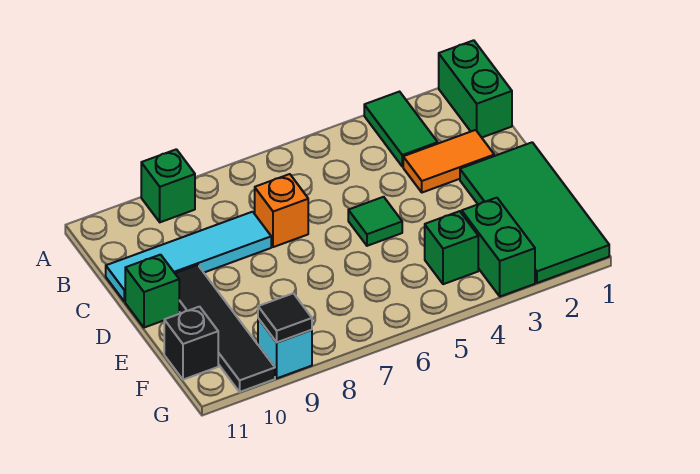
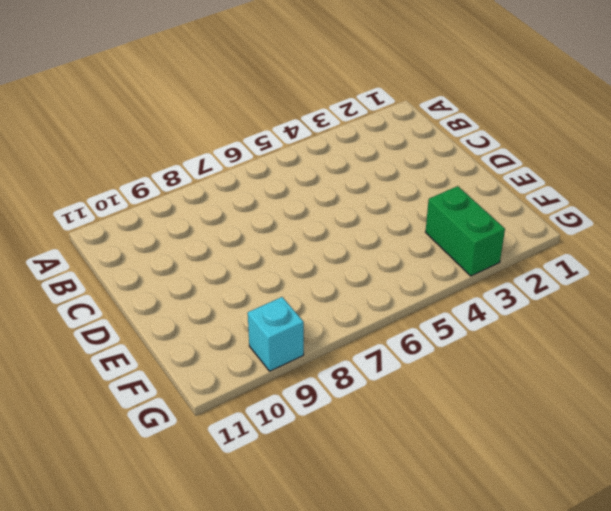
none -> green 1x2 brick [439,40,512,137]
none -> green 1x2 tile [364,92,438,167]
none -> green 1x1 brick [141,149,195,222]

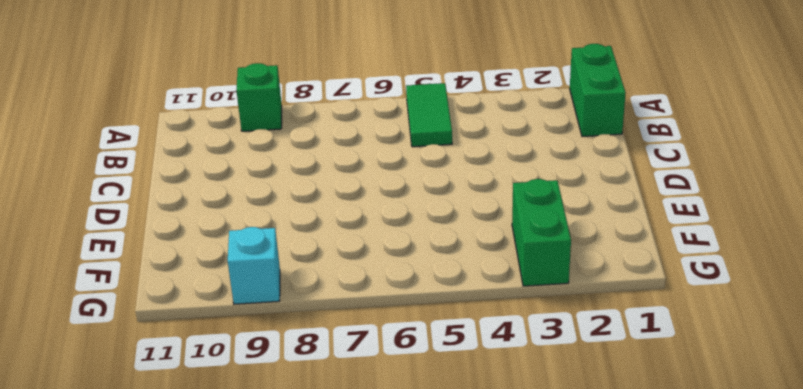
green 1x2 tile [406,83,452,147] -> green 1x2 tile moved to [364,92,438,167]
none -> orange 1x2 tile [403,130,494,193]
none -> orange 1x1 brick [255,174,308,247]
none -> cyan 1x4 tile [106,212,271,302]

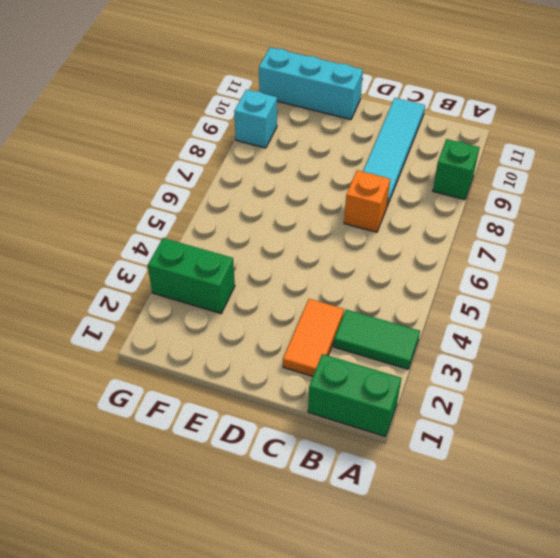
cyan 1x3 brick [259,47,363,119] -> black 1x1 brick [164,307,218,380]
none -> green 2x4 tile [460,142,609,283]
none -> green 1x1 tile [348,197,402,246]
none -> black 1x4 tile [175,265,275,392]

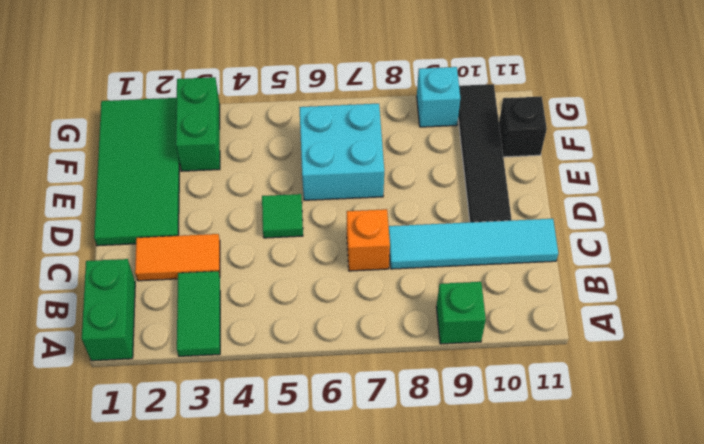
cyan 2x2 brick [299,104,384,200] -> none
none -> green 1x1 brick [125,255,179,328]
none -> green 1x1 brick [425,211,478,284]
none -> black 1x1 tile [258,293,312,342]

